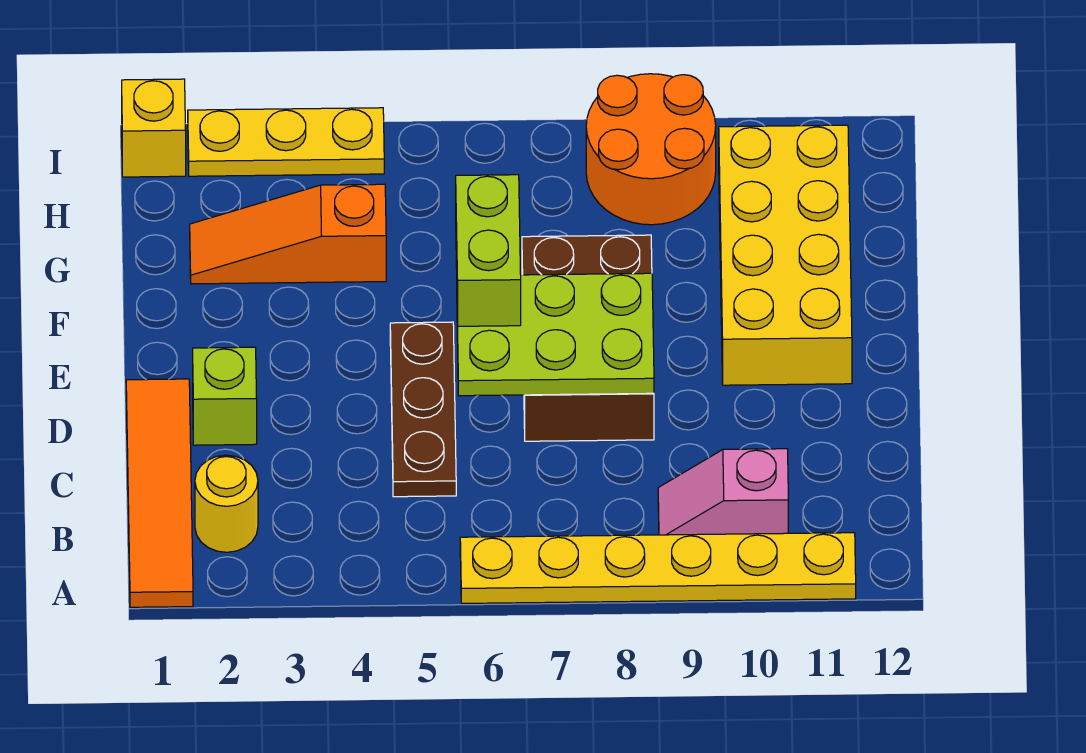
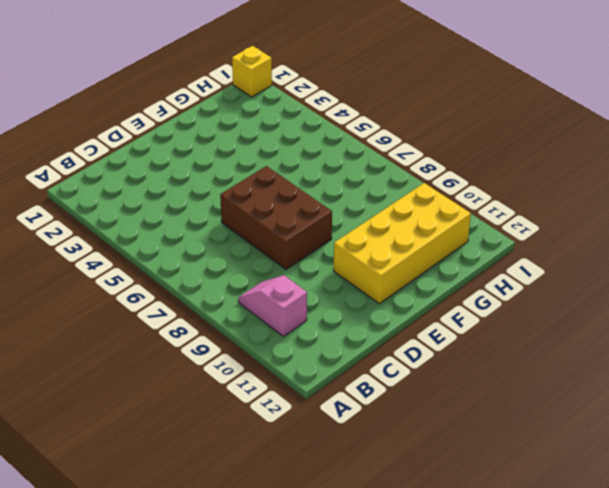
brown 2x3 brick [220,166,332,269] -> brown 2x3 brick turned to [522,235,654,441]
none -> orange 1x4 tile [126,379,193,607]
none -> yellow 1x6 plate [460,533,856,603]
none -> yellow 1x1 round brick [195,455,258,552]

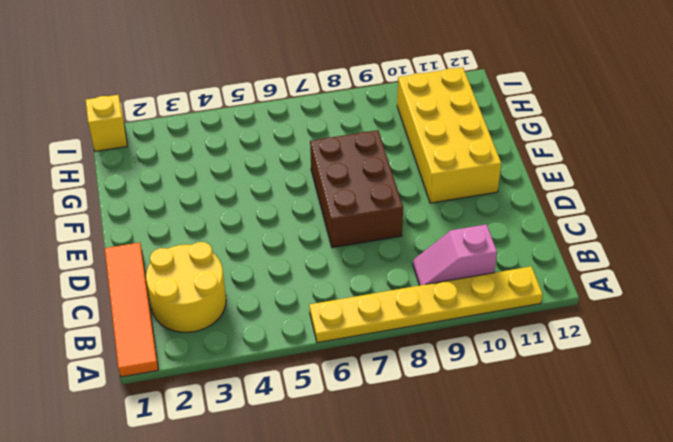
yellow 2x2 round brick [146,242,226,332] -> yellow 1x1 round brick [195,455,258,552]
none -> brown 1x3 plate [390,322,456,497]
none -> lime 1x1 brick [193,347,257,445]
none -> orange 1x3 slope [190,184,386,284]

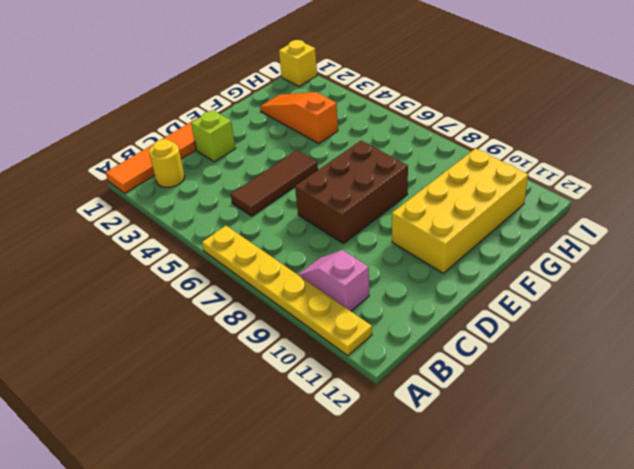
brown 1x3 tile [230,150,318,216] -> brown 1x3 plate [390,322,456,497]
none -> orange 2x2 round brick [586,74,716,225]
none -> yellow 1x3 plate [188,108,384,176]
none -> lime 2x3 plate [457,273,654,396]

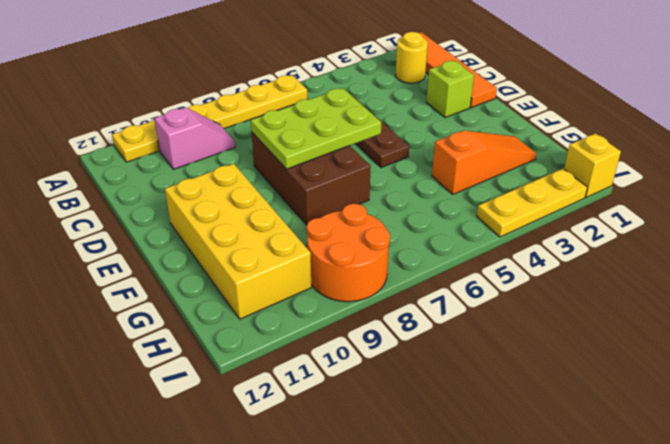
none -> lime 1x2 brick [456,175,521,326]

